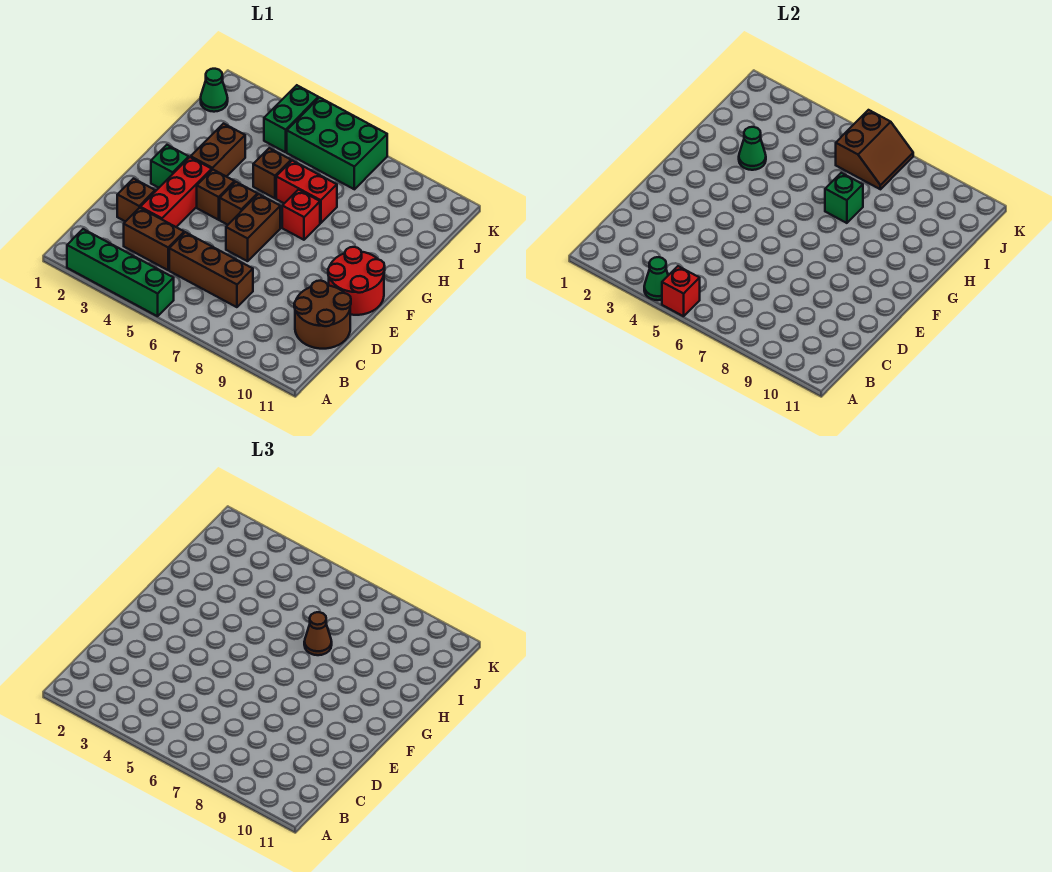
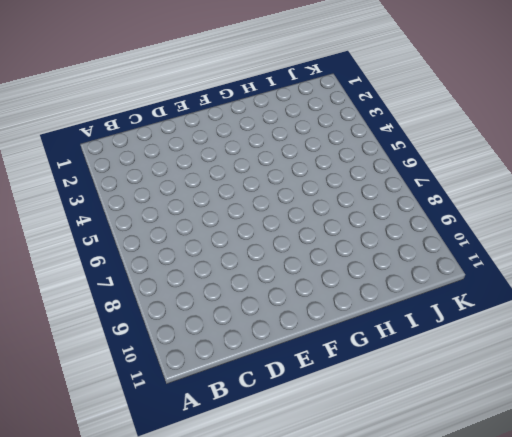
none -> green 1x4 brick [67,229,174,316]
none -> brown 1x2 brick [124,208,184,270]
none -> brown 1x3 brick [169,232,253,307]

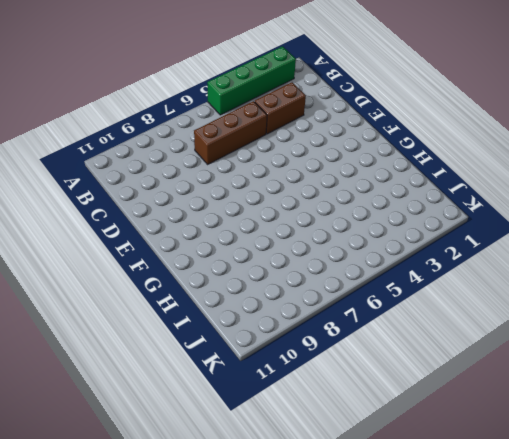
none -> brown 2x2 round brick [294,281,351,349]
none -> brown 1x1 brick [117,179,155,222]
none -> red 1x3 brick [140,157,212,227]

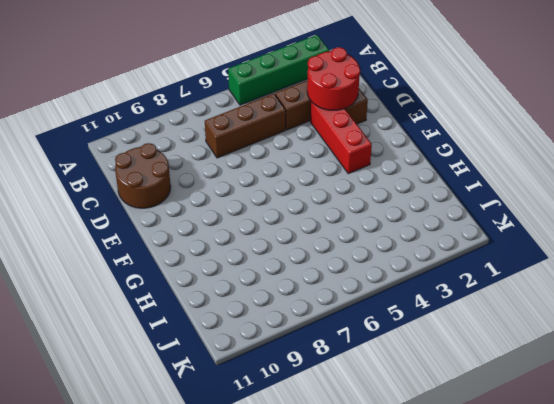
red 2x2 round brick [307,47,360,110] -> red 2x2 round brick moved to [328,247,385,315]
none -> brown 1x2 brick [226,194,280,261]
none -> green 1x1 brick [151,145,189,188]
none -> brown 1x1 brick [197,170,235,220]

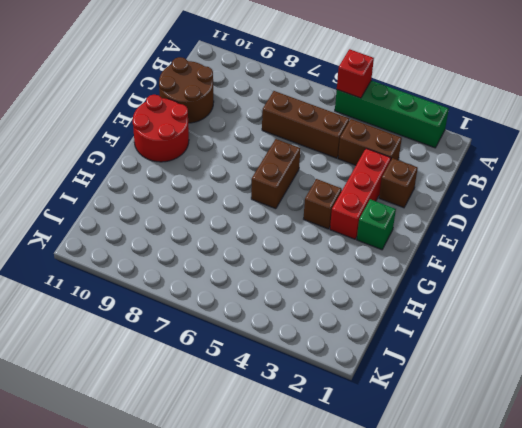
none -> brown 1x1 brick [220,182,258,225]
none -> brown 1x2 brick [191,124,245,177]
none -> red 1x1 brick [282,190,320,240]

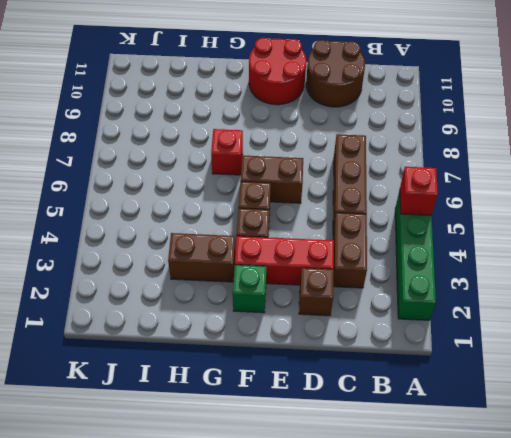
none -> brown 1x1 brick [253,148,291,198]
none -> red 1x2 brick [276,160,337,223]
none -> green 1x1 cone [201,69,228,112]

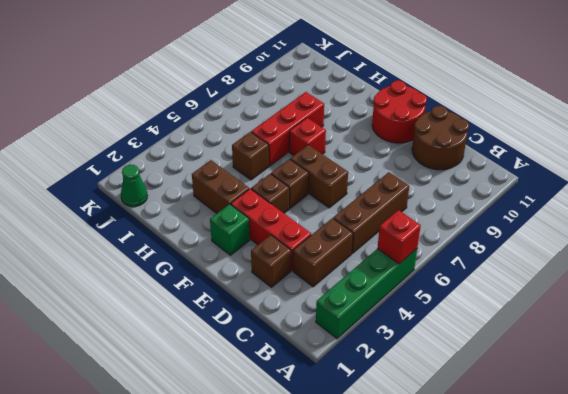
red 1x3 brick [251,92,324,166] -> red 1x2 brick [276,160,337,223]
none -> green 1x2 brick [264,85,318,152]
none -> green 2x3 brick [287,98,387,189]
none -> green 1x1 cone [644,257,668,300]

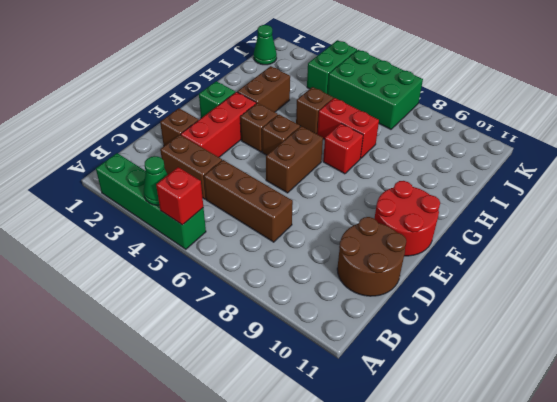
none -> green 1x1 cone [739,127,766,170]
none -> green 1x1 brick [825,173,863,223]
none -> brown 2x2 slope [836,110,913,189]

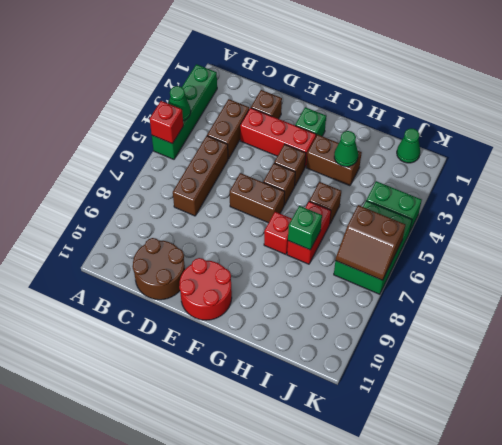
none -> brown 1x1 cone [304,612,332,655]

